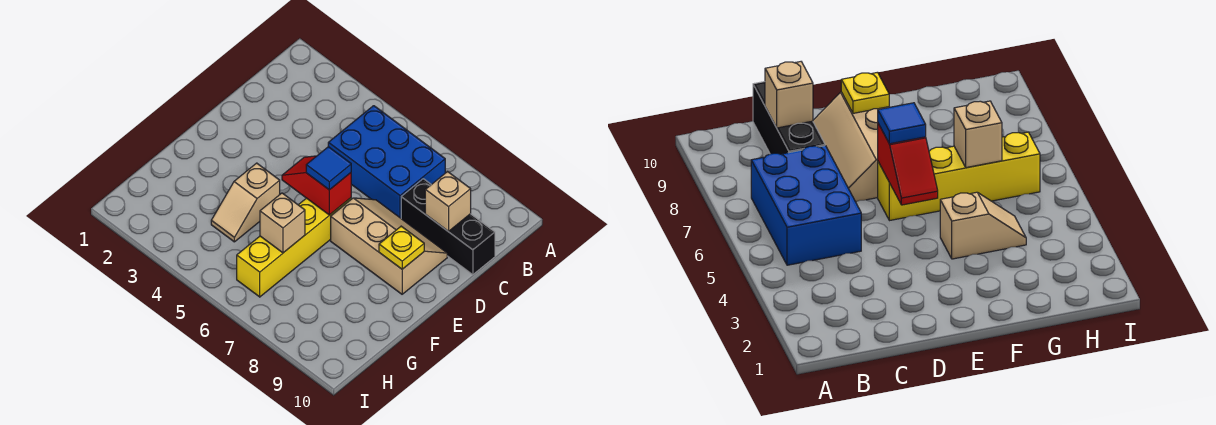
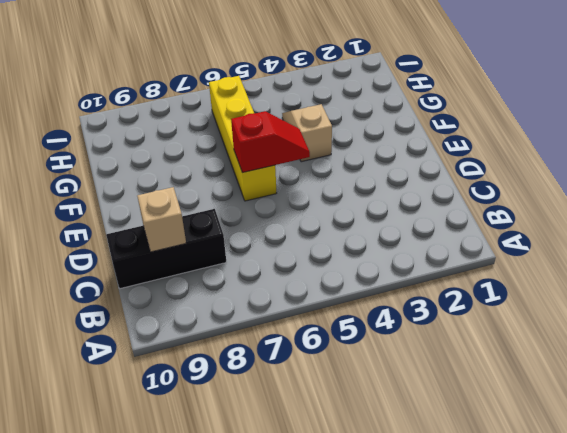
none -> blue 2x3 brick [328,106,445,218]
none -> tan 2x3 slope [331,198,447,294]

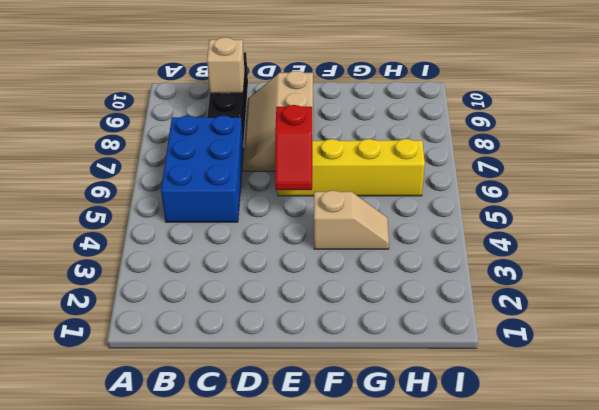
none -> yellow 1x1 plate [379,226,424,269]
none -> tan 1x1 brick [260,193,305,253]

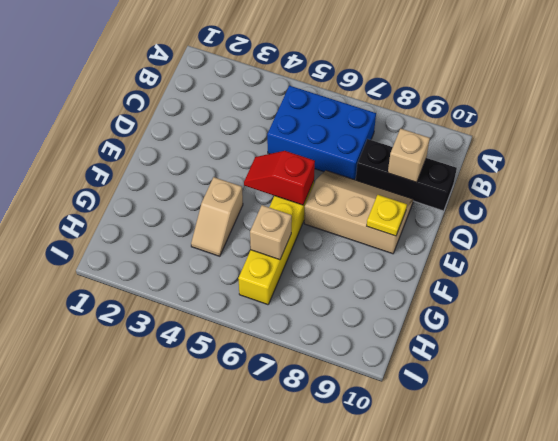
none -> blue 1x1 tile [306,147,351,190]

